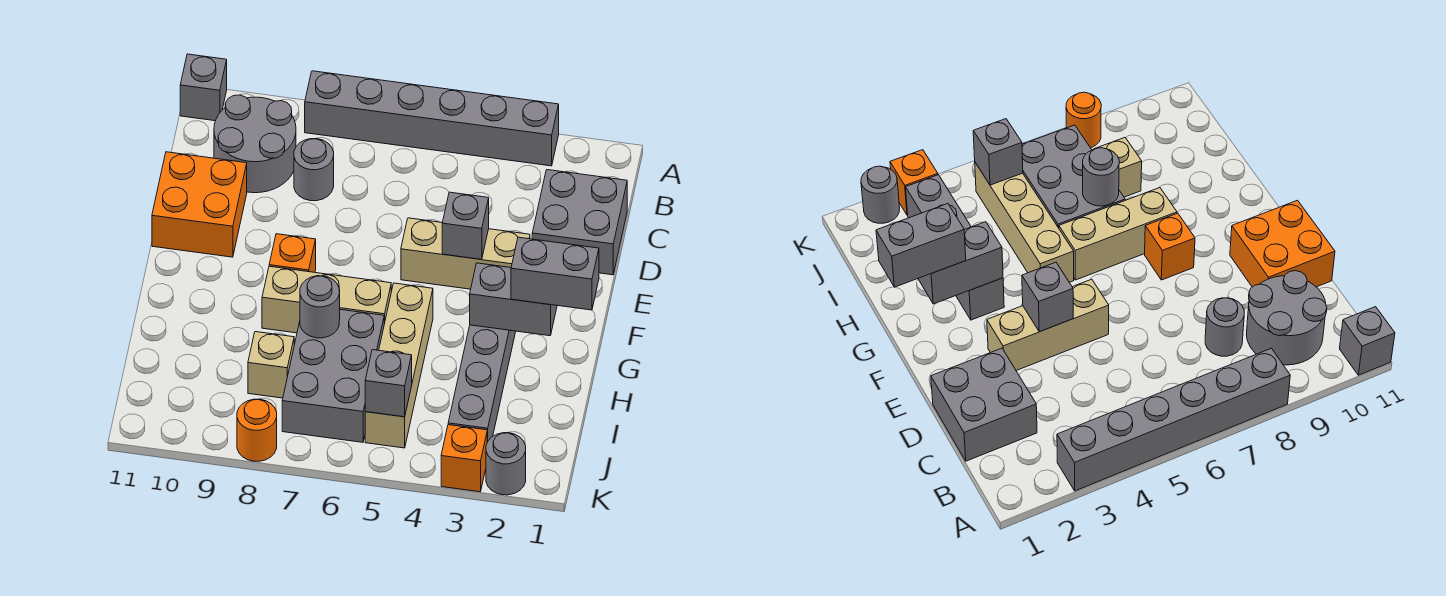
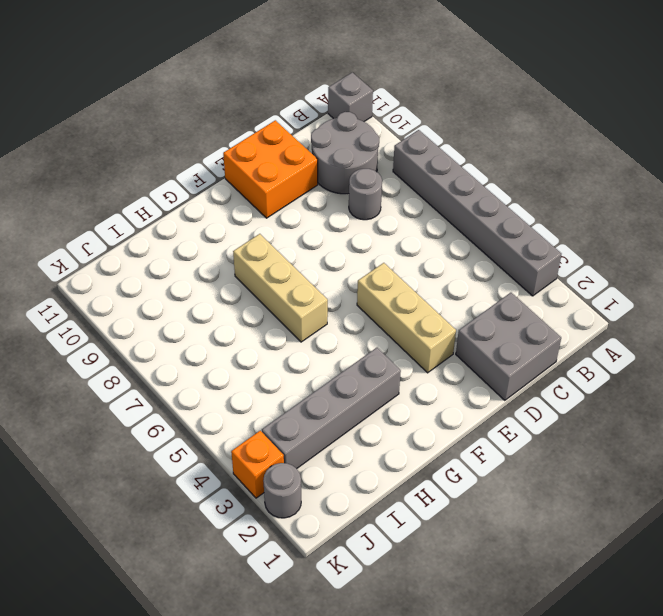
none -> orange 1x1 brick [269,234,316,272]
none -> tan 1x4 brick [365,283,433,448]
none -> grey 2x3 brick [282,309,384,442]

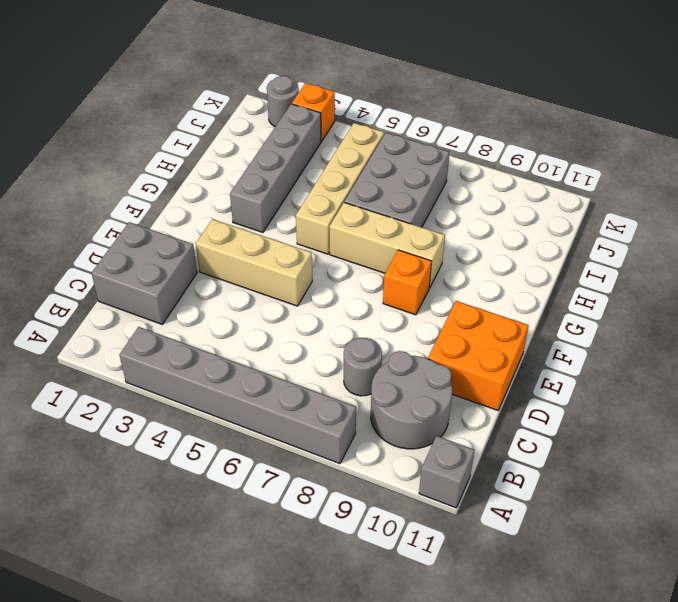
none -> tan 1x1 brick [248,332,294,398]
none -> orange 1x1 round brick [237,399,277,461]
none -> grey 1x1 brick [442,192,489,260]

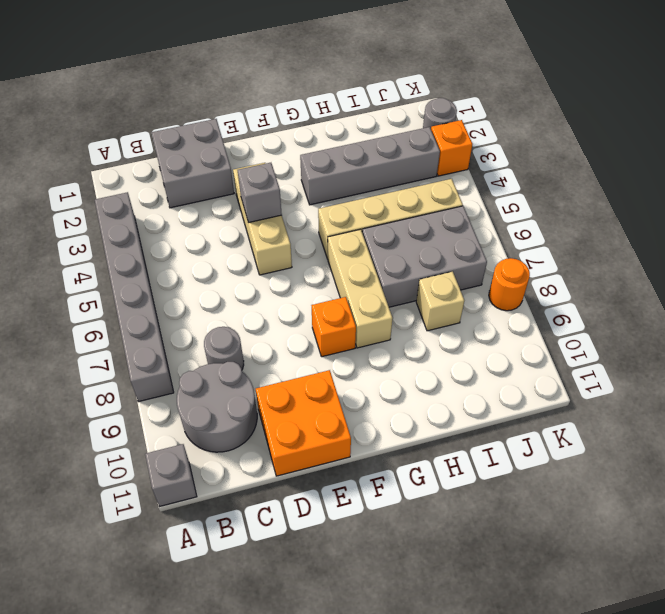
none -> grey 1x2 brick [470,263,557,336]
none -> grey 1x1 round brick [300,276,340,338]
none -> grey 1x1 brick [365,350,412,417]

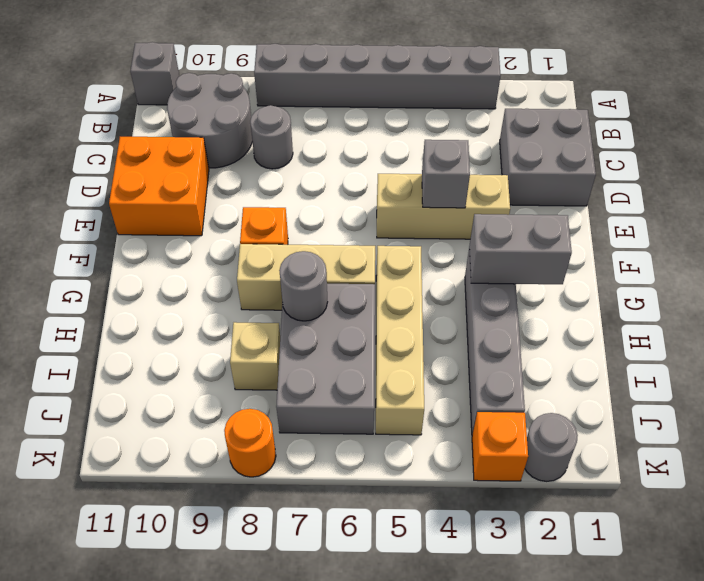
none -> grey 1x1 brick [365,350,412,417]
none -> grey 1x2 brick [511,237,599,310]

